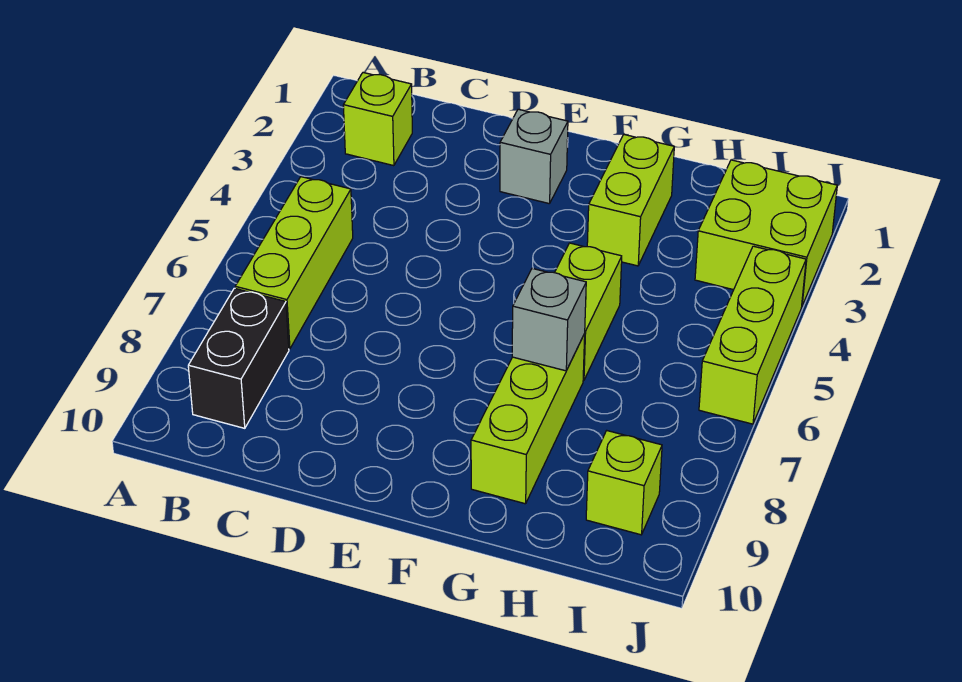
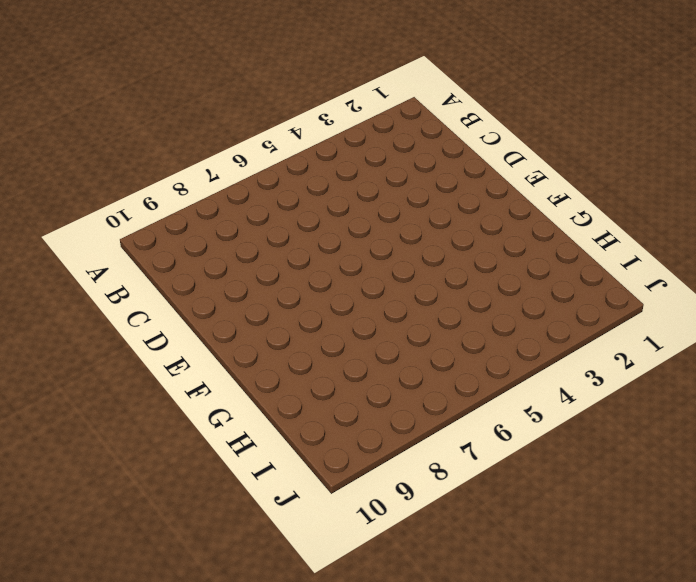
none -> lime 1x1 brick [343,73,412,166]
none -> lime 1x3 brick [235,177,353,349]

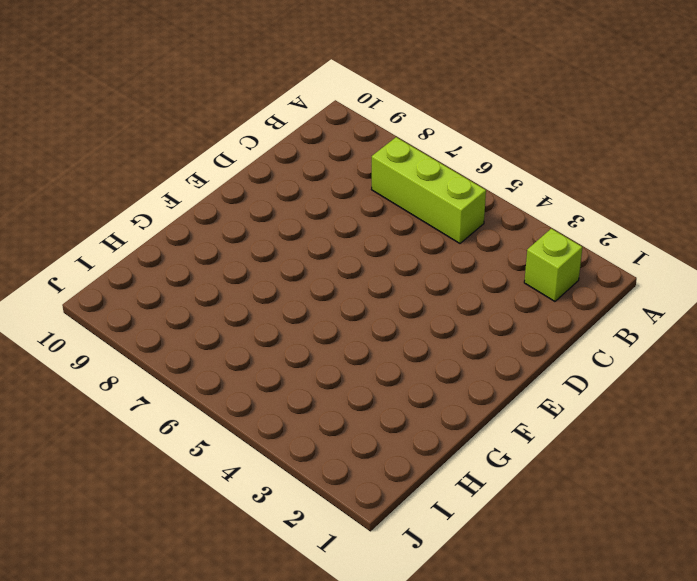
none -> black 1x2 brick [188,288,289,428]
none -> grey 1x1 brick [500,109,568,204]

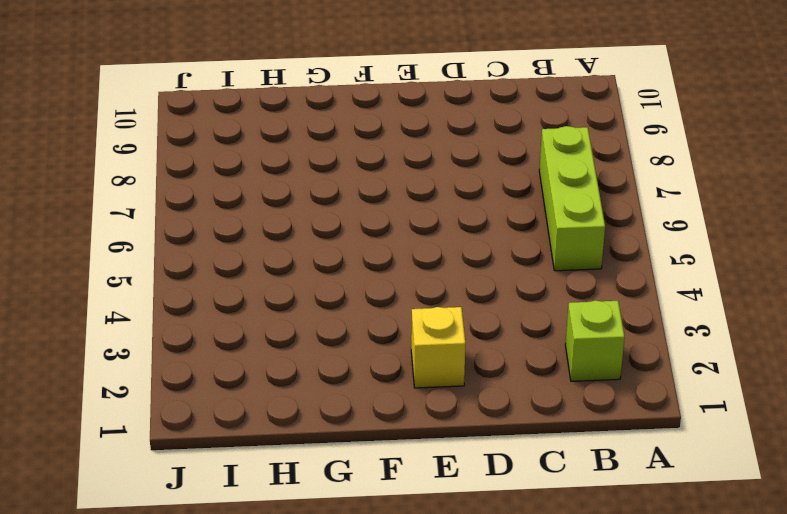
yellow 1x1 brick [411,307,466,388] -> grey 1x1 brick [500,109,568,204]
none -> black 1x2 brick [188,288,289,428]
none -> lime 1x2 brick [587,135,674,266]

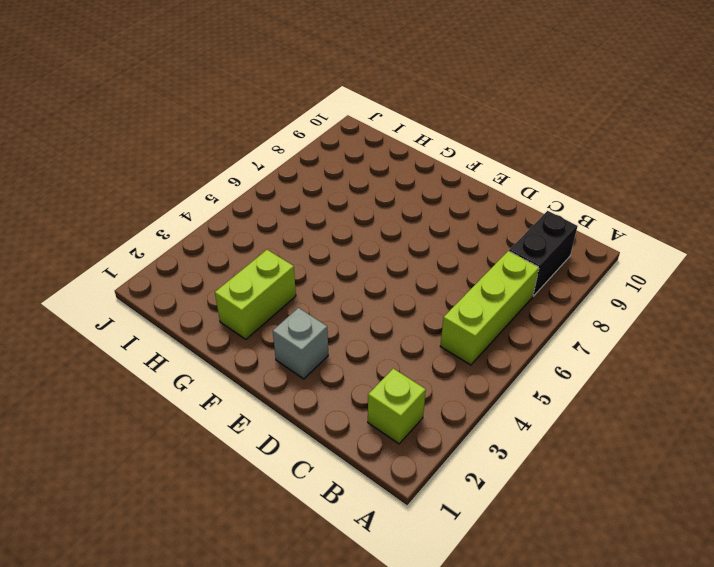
none -> lime 1x2 brick [555,243,622,381]
none -> lime 1x3 brick [471,334,585,504]

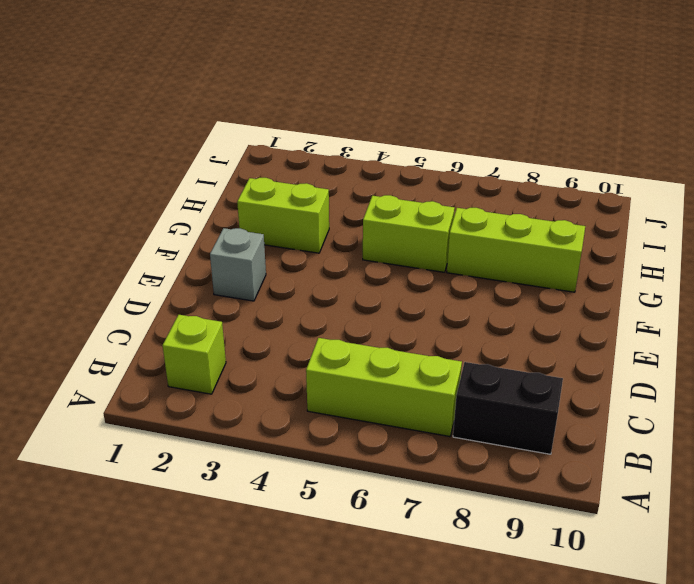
none -> lime 2x2 brick [695,160,837,305]
none -> lime 1x1 brick [586,431,662,535]

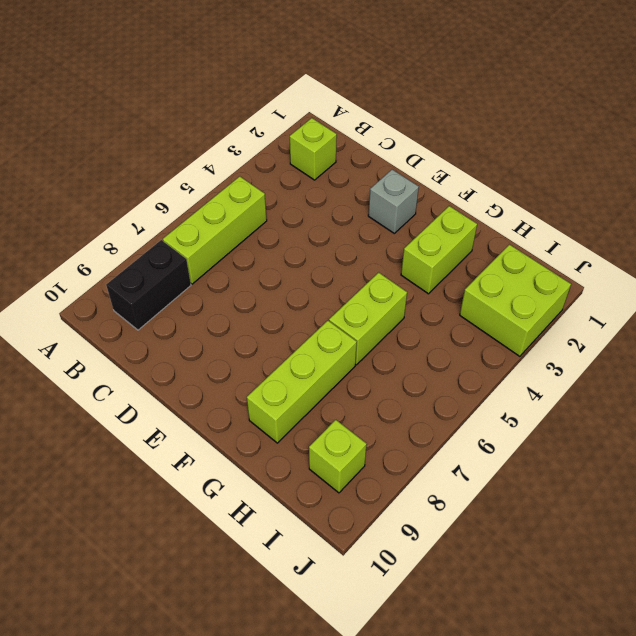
none -> lime 1x3 brick [699,246,806,424]
none -> grey 1x1 brick [512,268,586,371]

